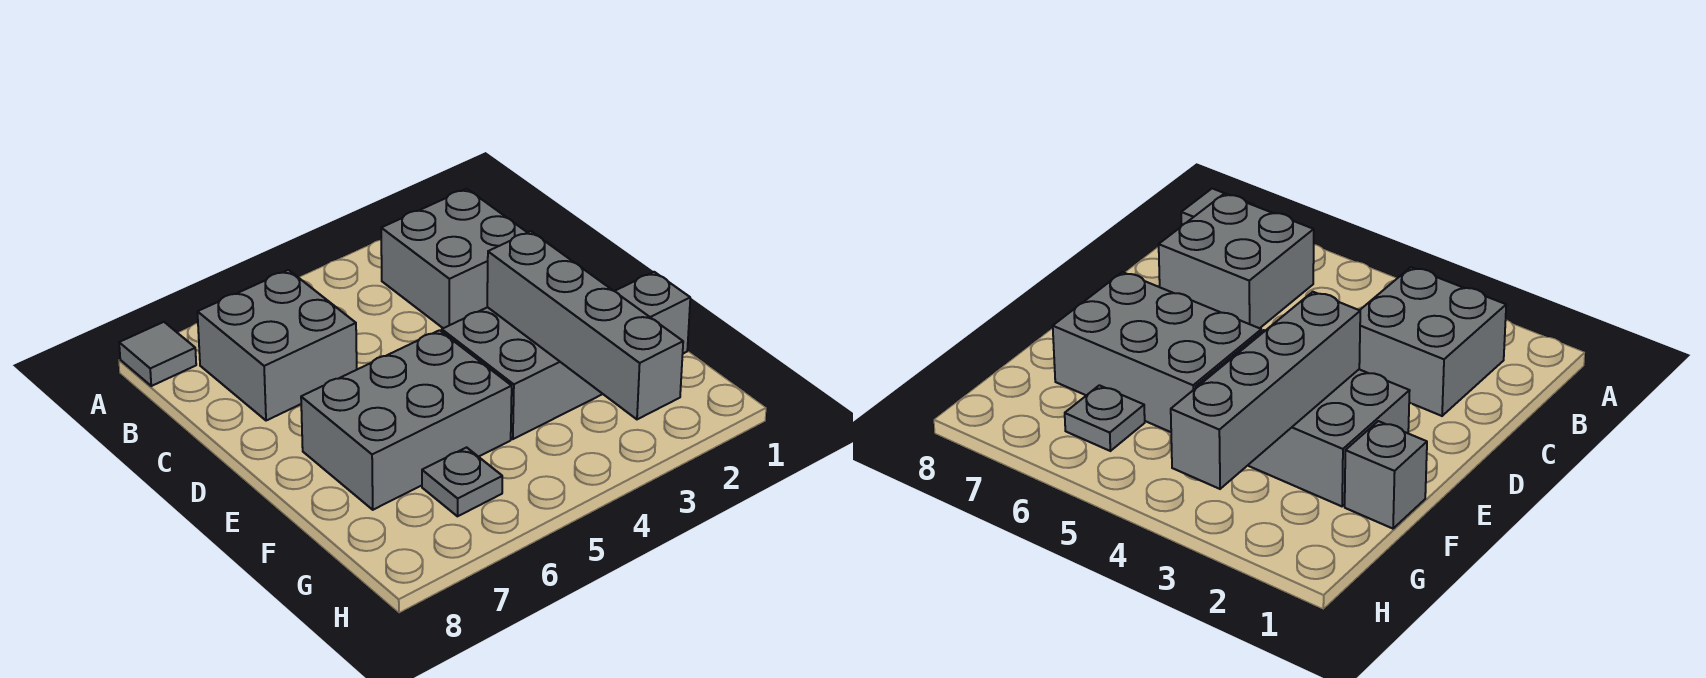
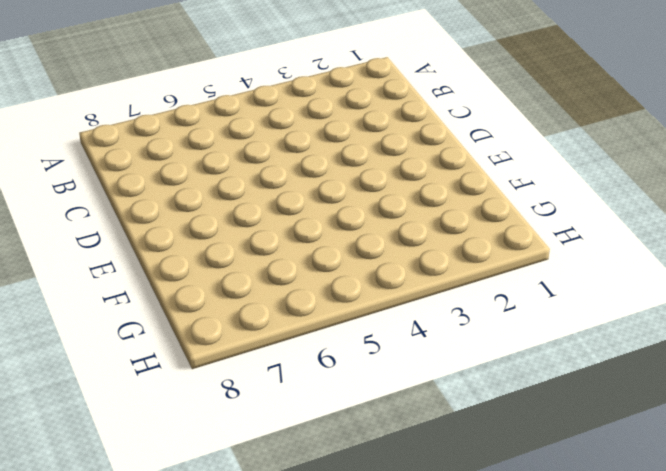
none -> grey 1x1 tile [119,322,196,386]
none -> grey 2x2 brick [381,189,527,328]

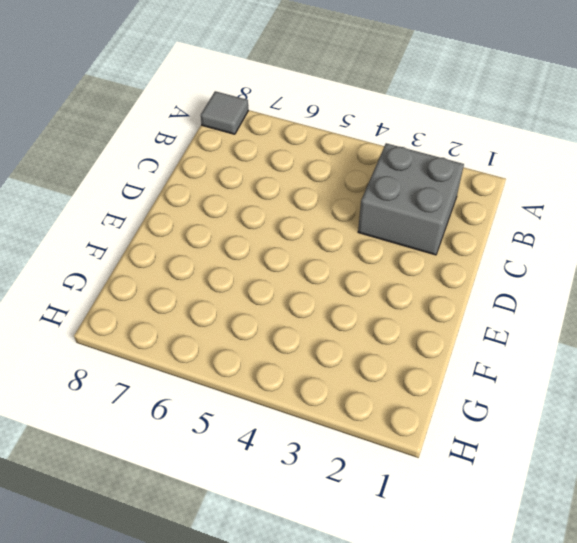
none -> grey 2x2 brick [197,270,357,421]
none -> grey 2x3 brick [442,307,602,439]

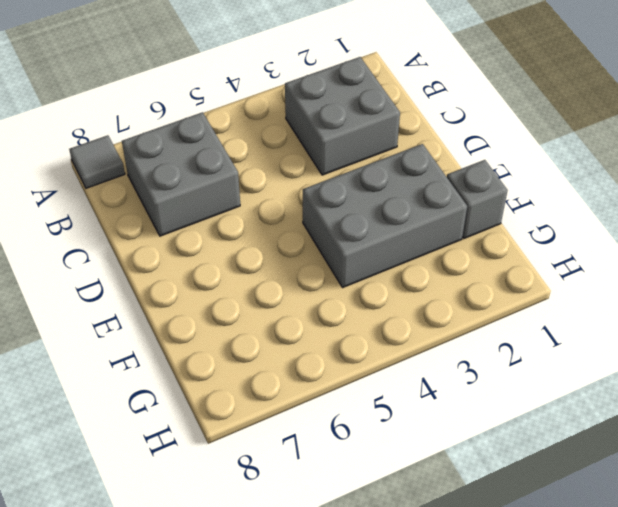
none -> grey 2x3 brick [301,330,512,510]
none -> grey 1x1 plate [422,447,502,516]

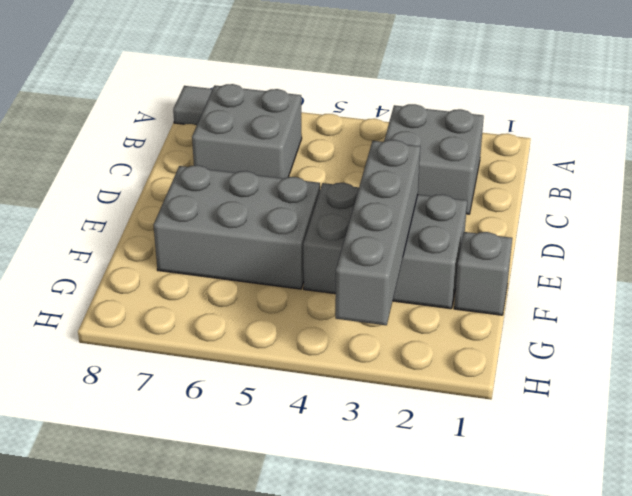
none -> grey 1x1 plate [422,447,502,516]

